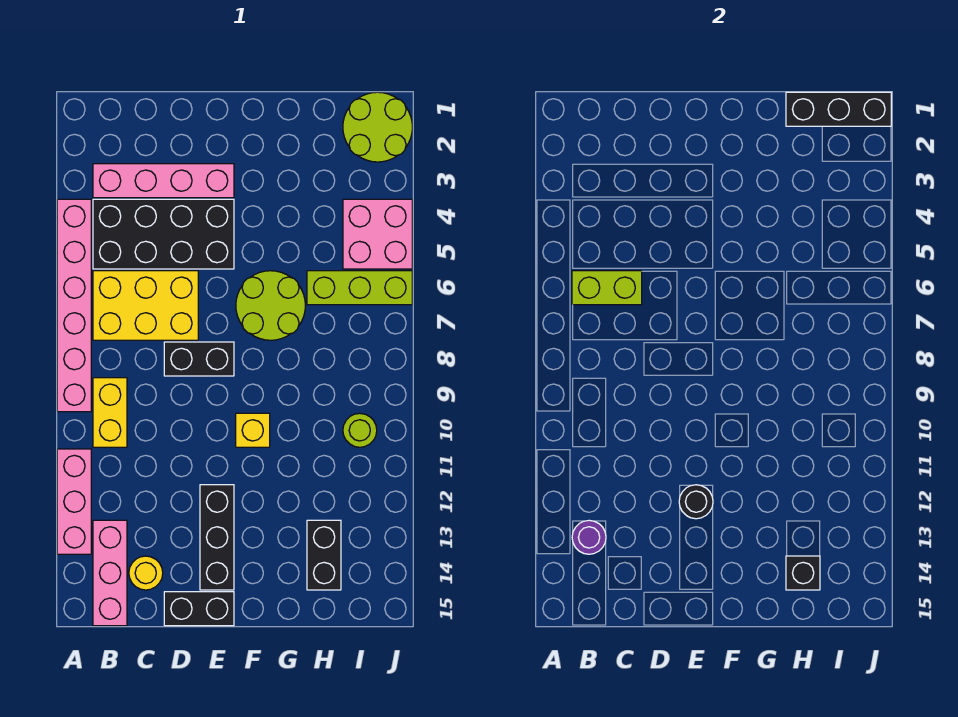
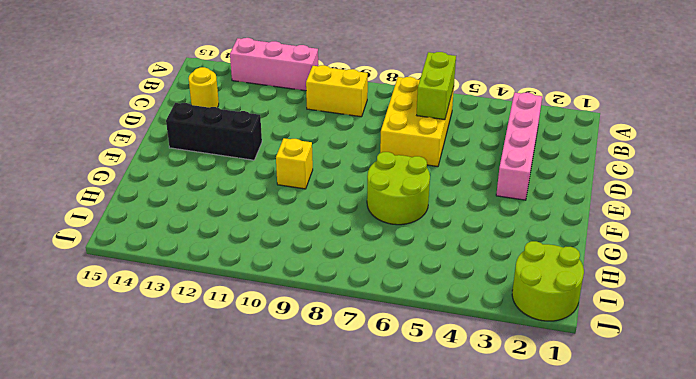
none -> pink 1x6 brick [57,199,91,412]
none -> black 2x4 brick [93,199,234,269]
none -> pink 1x3 brick [93,520,127,626]

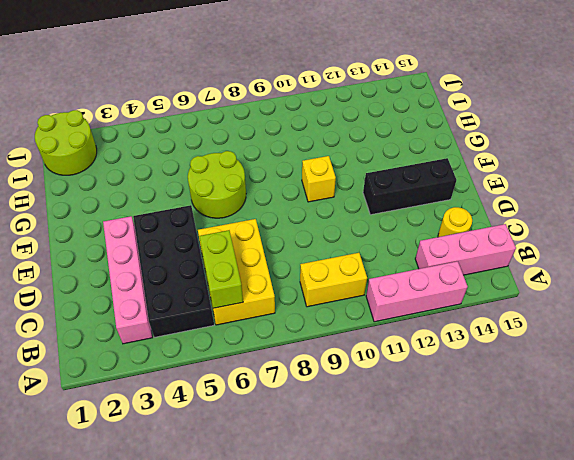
none -> pink 1x6 brick [57,199,91,412]
none -> black 1x2 brick [164,342,234,376]
none -> black 1x2 brick [164,592,234,626]

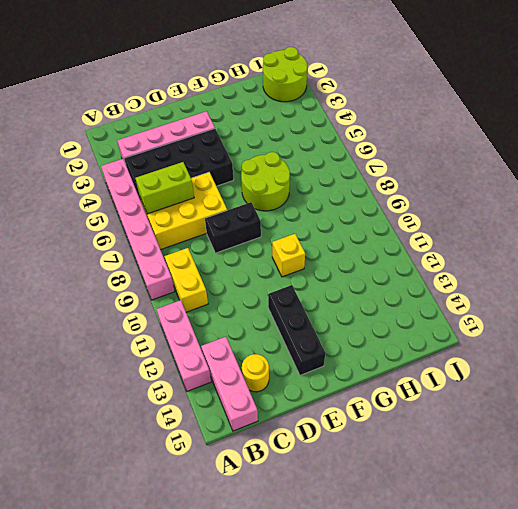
none -> black 1x2 brick [164,592,234,626]
none -> lime 1x3 brick [307,271,412,305]
none -> black 1x2 brick [307,520,341,590]

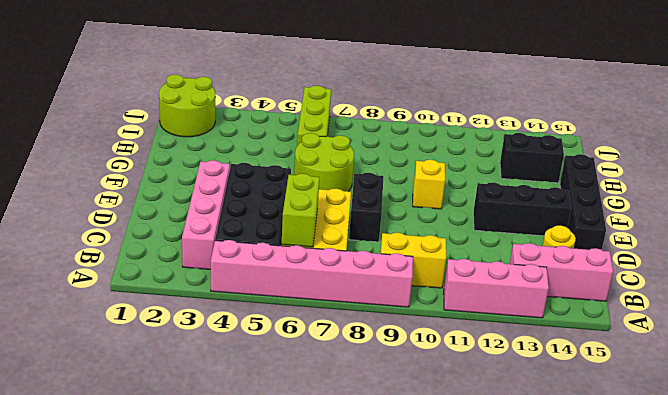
black 1x4 brick [560,154,606,250] -> black 1x2 brick [164,592,234,626]
none -> pink 2x2 brick [343,199,412,269]
none -> lime 1x1 round brick [343,413,377,447]
none -> purple 1x1 round brick [572,520,606,554]

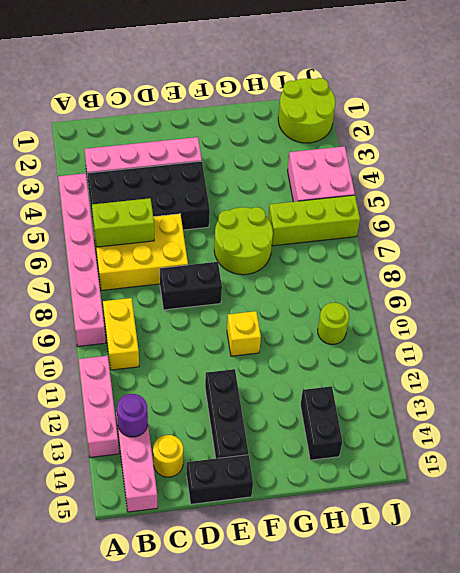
none -> black 1x1 round brick [679,485,713,519]
none -> black 1x3 brick [786,92,891,126]
none -> black 1x1 brick [786,556,820,590]

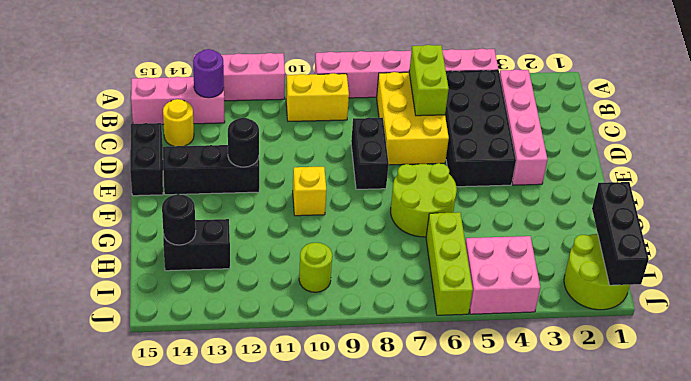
black 1x1 round brick [162,194,196,245] -> black 1x1 brick [786,556,820,590]

